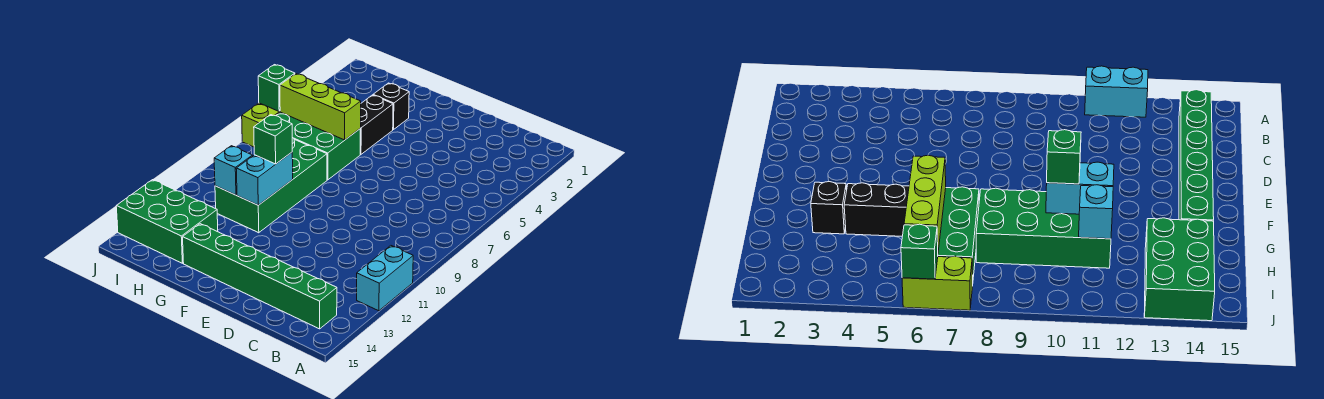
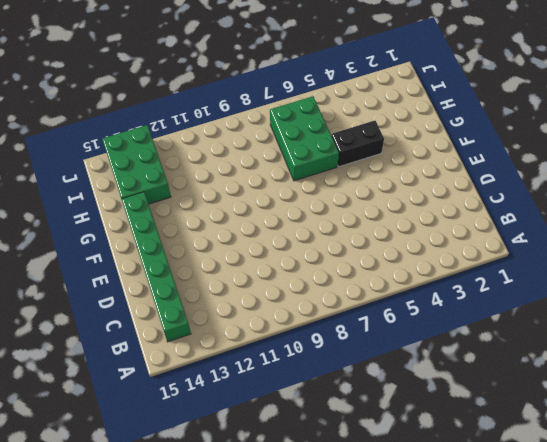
none -> cyan 1x2 brick [357,246,413,311]
none -> black 1x1 brick [373,83,409,130]
none -> green 2x4 brick [215,138,327,233]

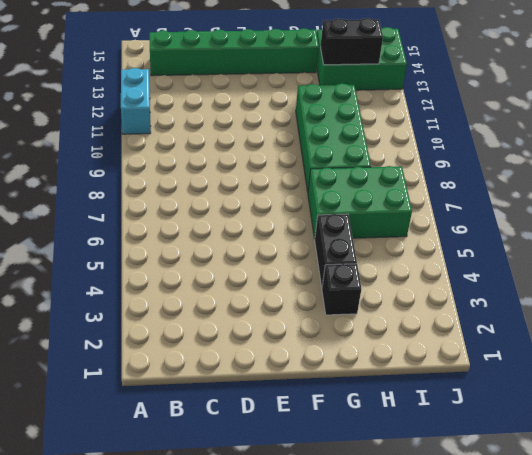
black 1x2 brick [320,18,383,65] -> none
none -> lime 1x2 brick [242,103,280,147]
none -> lime 1x3 brick [280,74,361,140]
none -> cyan 1x2 brick [236,152,293,205]

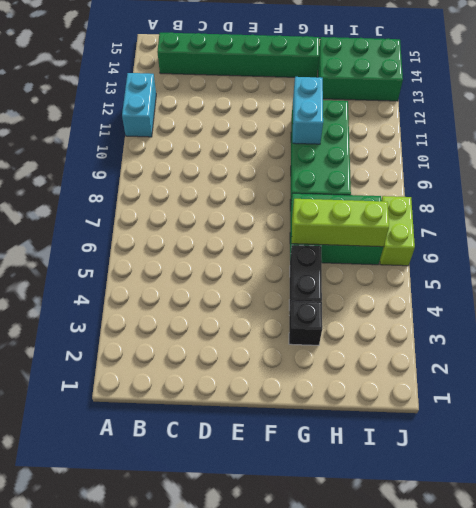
none -> cyan 1x1 brick [214,146,252,195]
none -> green 1x1 brick [258,65,295,111]
none -> green 1x1 brick [254,115,292,164]

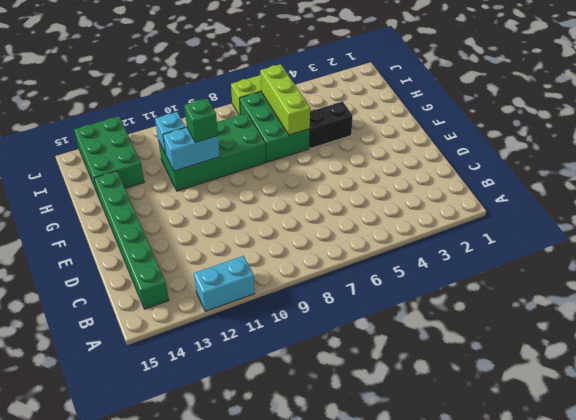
none -> black 1x1 brick [373,83,409,130]
none -> green 1x1 brick [258,65,295,111]

